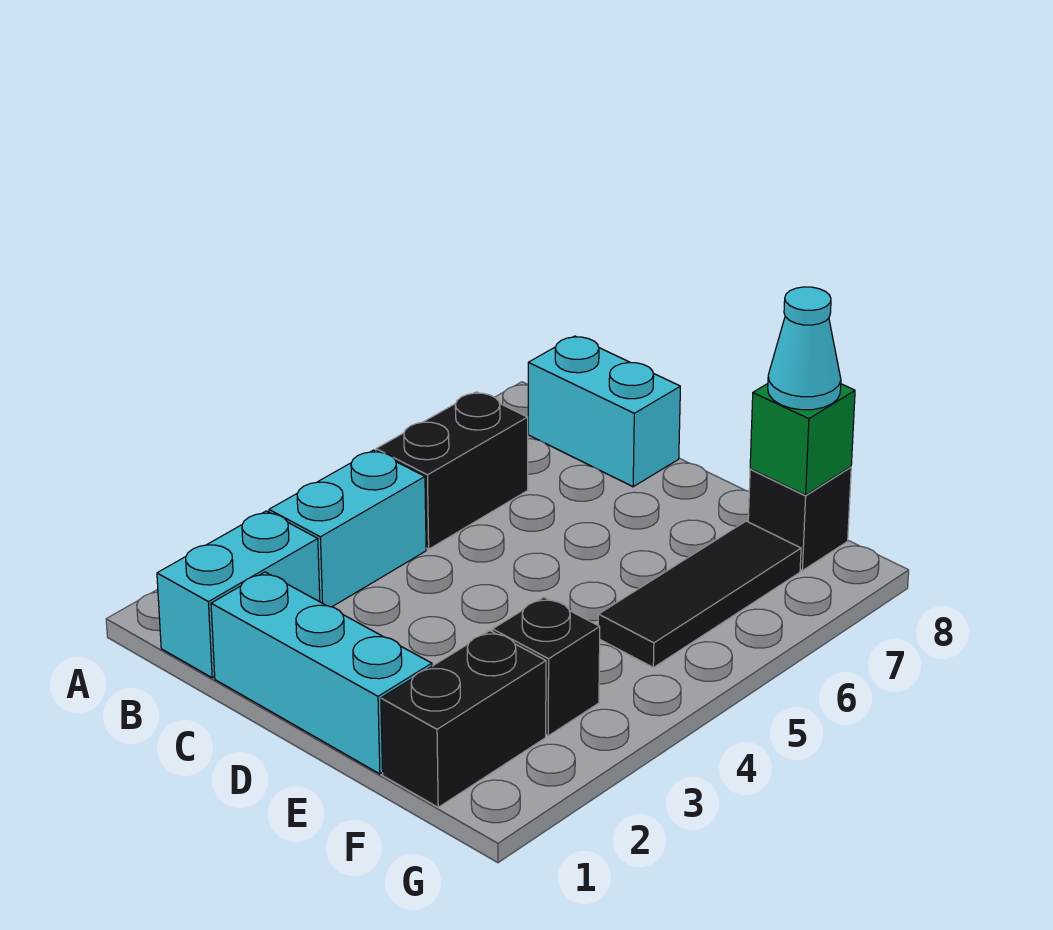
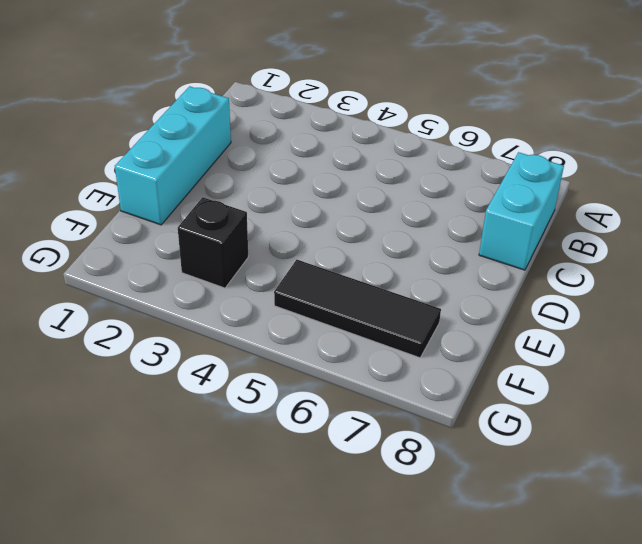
none -> cyan 1x2 brick [157,511,320,678]
none -> cyan 1x2 brick [269,450,426,607]

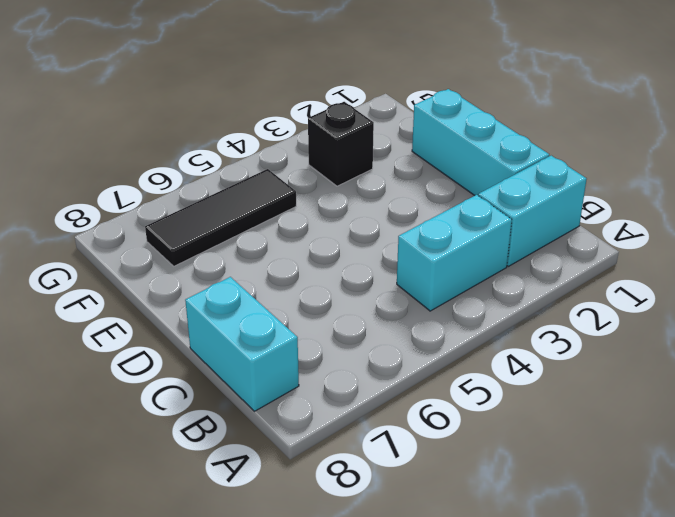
none -> black 1x2 brick [376,392,528,549]
none -> black 1x2 brick [381,631,546,807]

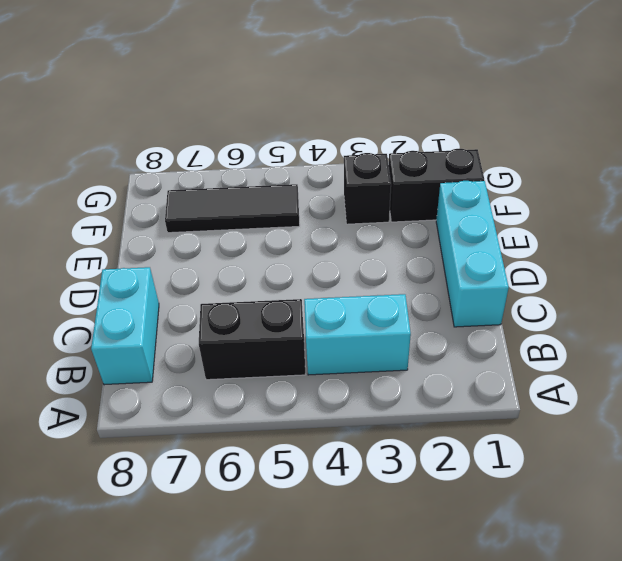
none -> cyan 1x2 brick [157,511,320,678]
none -> black 1x1 brick [748,467,851,571]

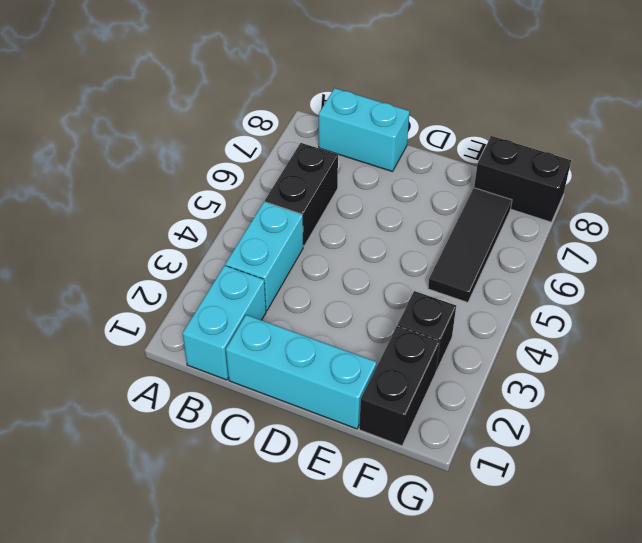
black 1x2 brick [474,136,571,222] -> black 1x1 brick [748,467,851,571]
none -> green 1x1 brick [750,384,855,495]
none -> cyan 1x1 cone [768,287,841,410]

